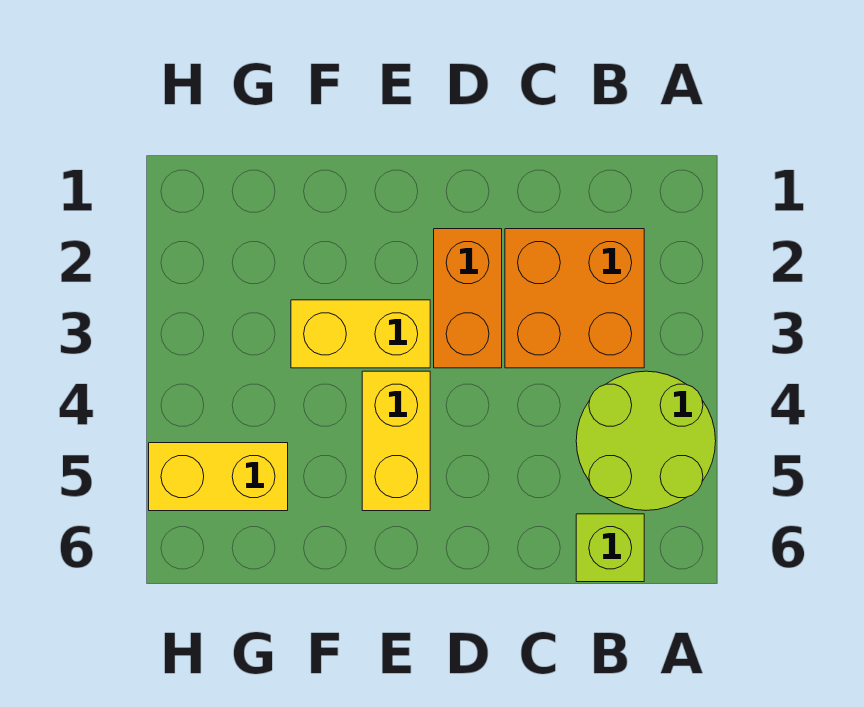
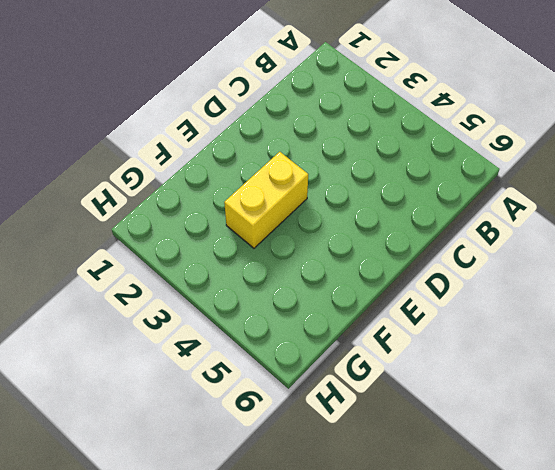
none -> lime 2x2 round brick [576,371,716,510]
none -> orange 2x2 brick [505,229,644,368]

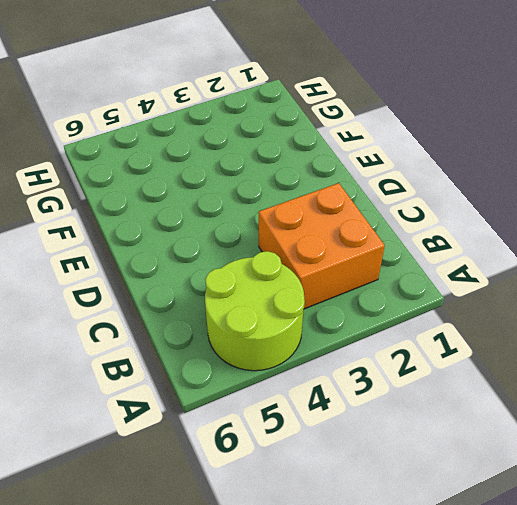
none -> lime 1x1 brick [576,514,644,582]
none -> orange 1x2 brick [434,229,502,368]

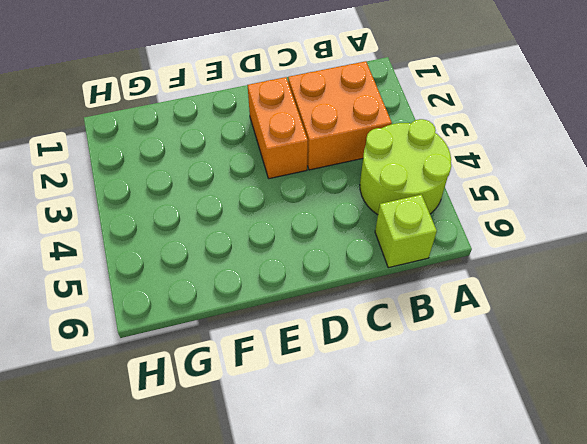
none -> yellow 1x2 brick [291,300,430,368]
none -> yellow 1x2 brick [362,371,430,511]

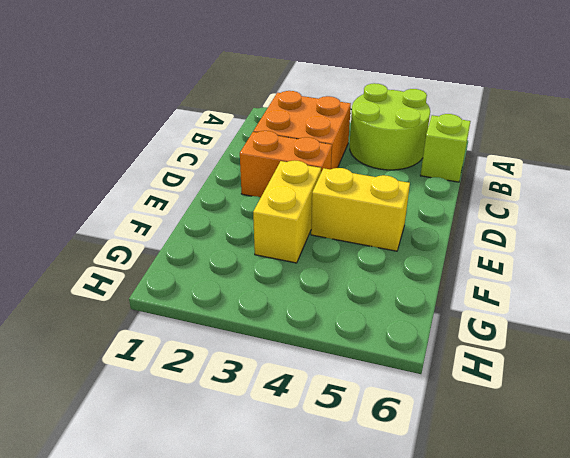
none -> yellow 1x2 brick [149,443,288,511]

